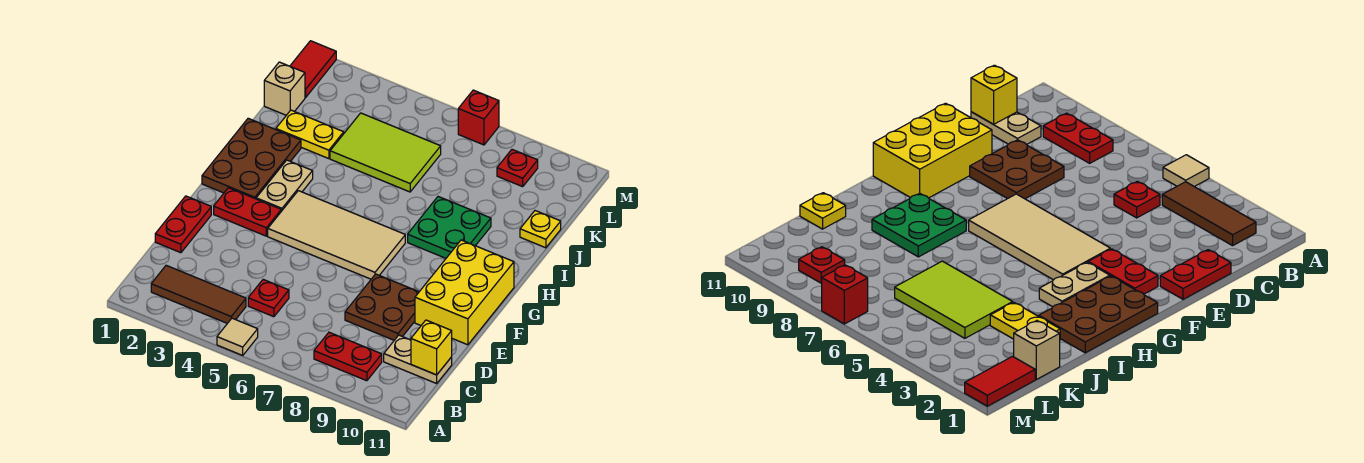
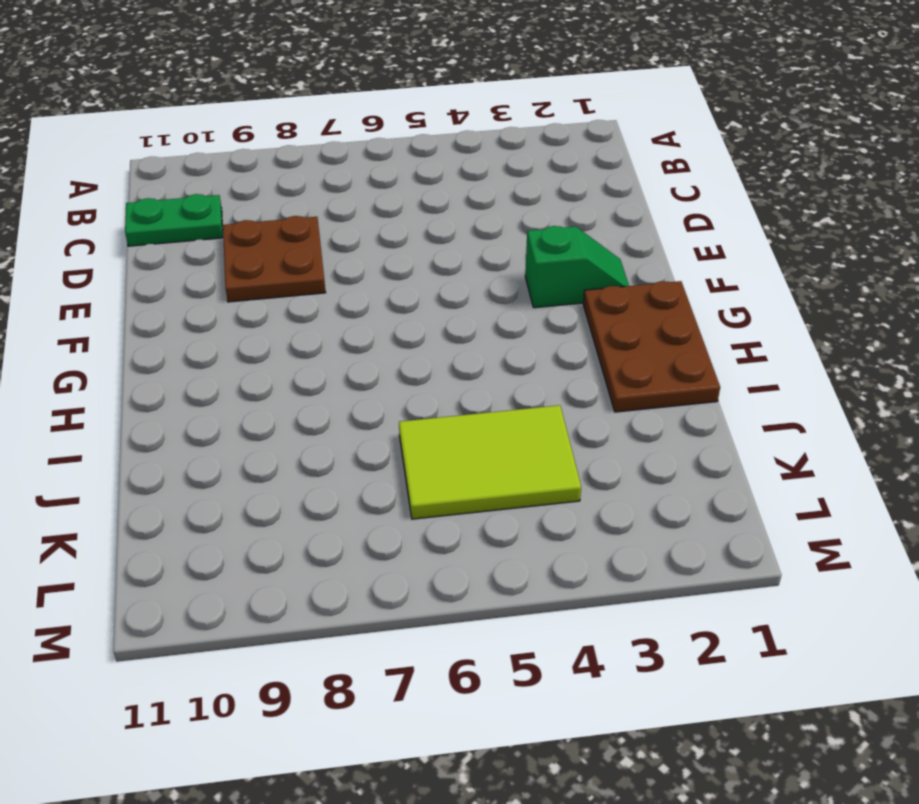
green 1x2 plate [125,194,223,246] -> tan 1x2 plate [384,335,452,383]
green 1x2 slope [525,226,629,308] -> red 1x2 plate [214,188,281,236]
none -> tan 1x1 tile [217,318,258,355]
none -> brown 1x3 tile [151,265,246,323]
none -> red 1x2 plate [314,332,382,381]

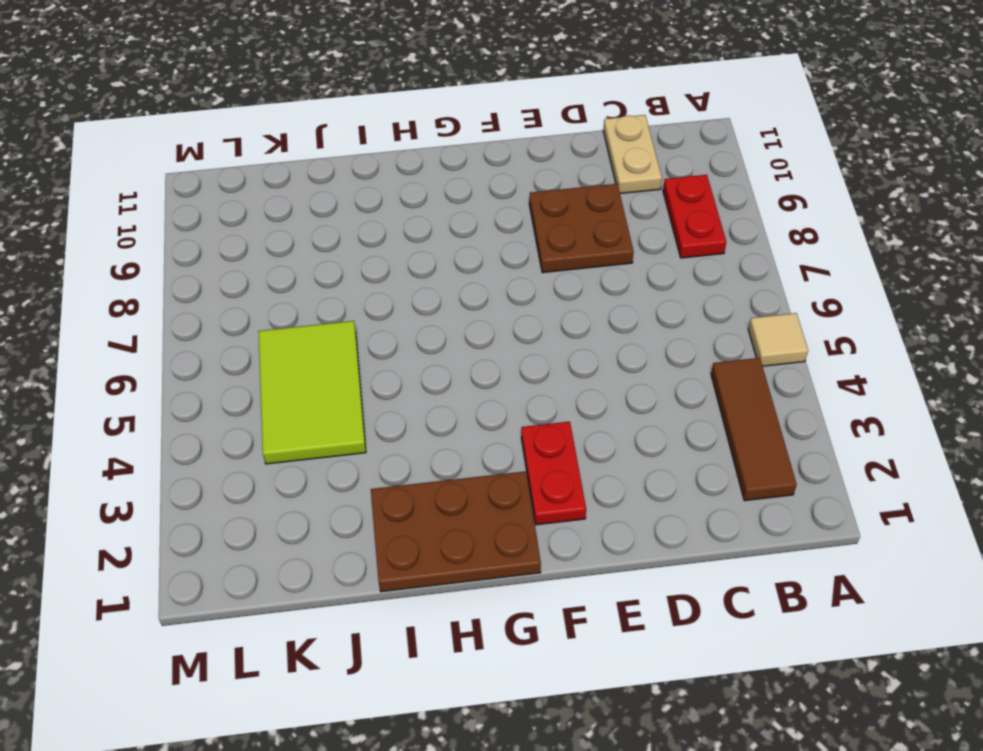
none -> red 1x1 plate [248,279,289,317]
none -> red 1x2 plate [155,196,211,253]
none -> yellow 2x3 brick [415,240,514,345]

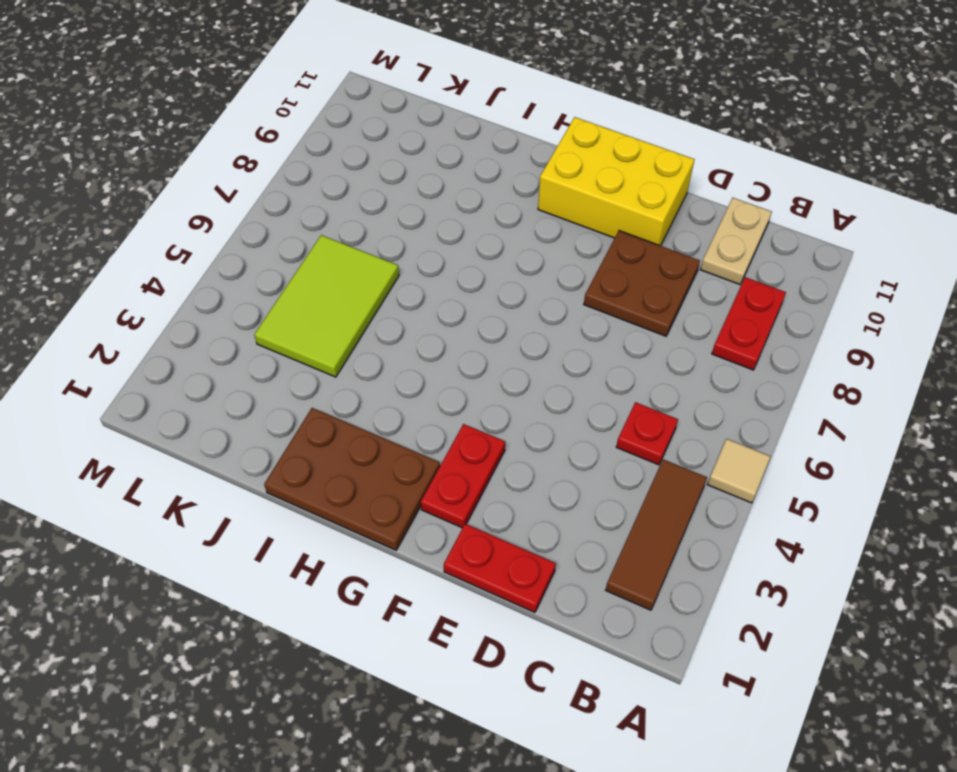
none -> tan 2x4 tile [268,191,405,279]
none -> tan 1x2 plate [256,160,313,211]
none -> green 2x2 plate [408,197,491,258]

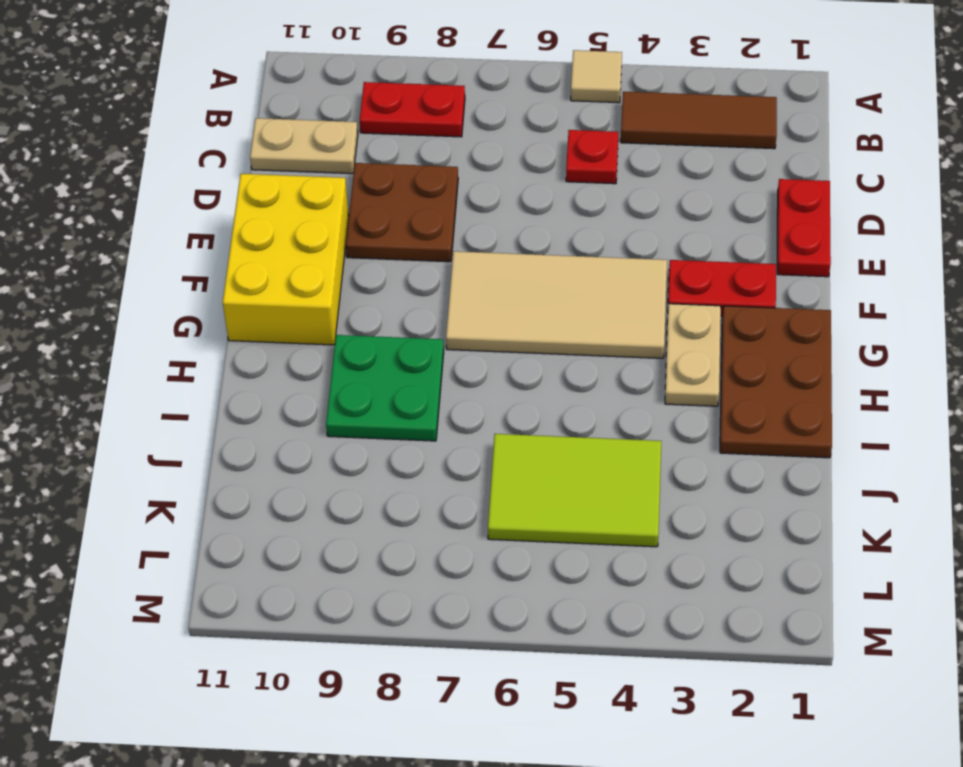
none -> yellow 1x2 plate [276,110,344,159]
none -> yellow 1x1 plate [520,211,561,248]
none -> tan 1x1 brick [264,62,305,115]

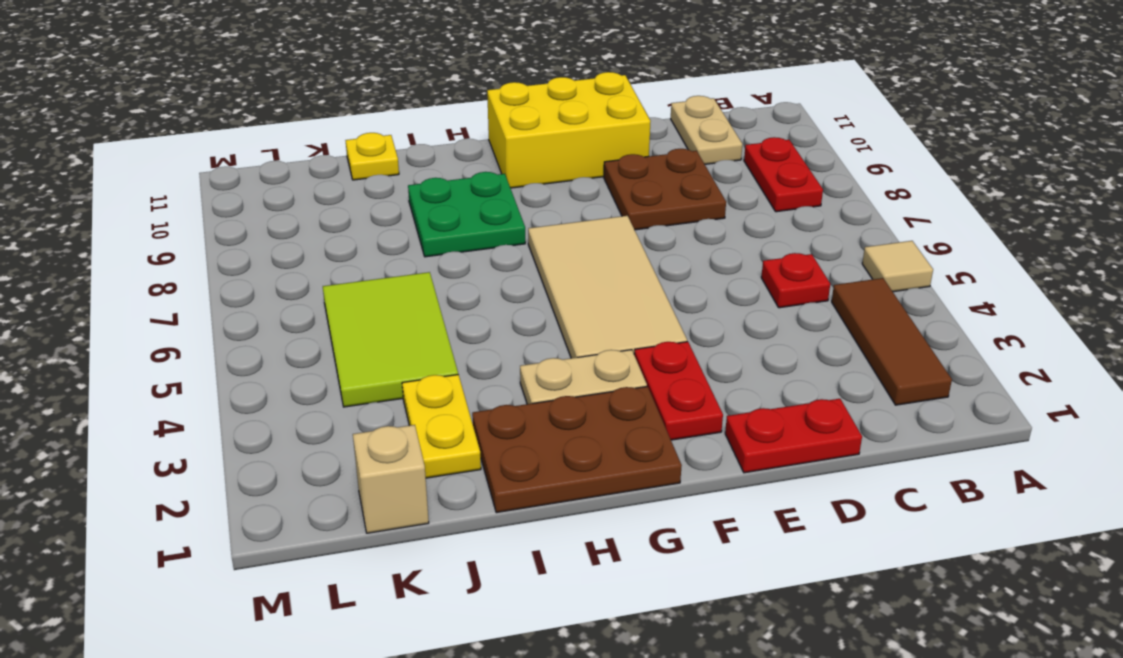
none -> red 1x2 tile [290,41,336,97]
none -> red 1x1 plate [497,150,538,187]
none -> red 1x1 brick [458,90,499,145]

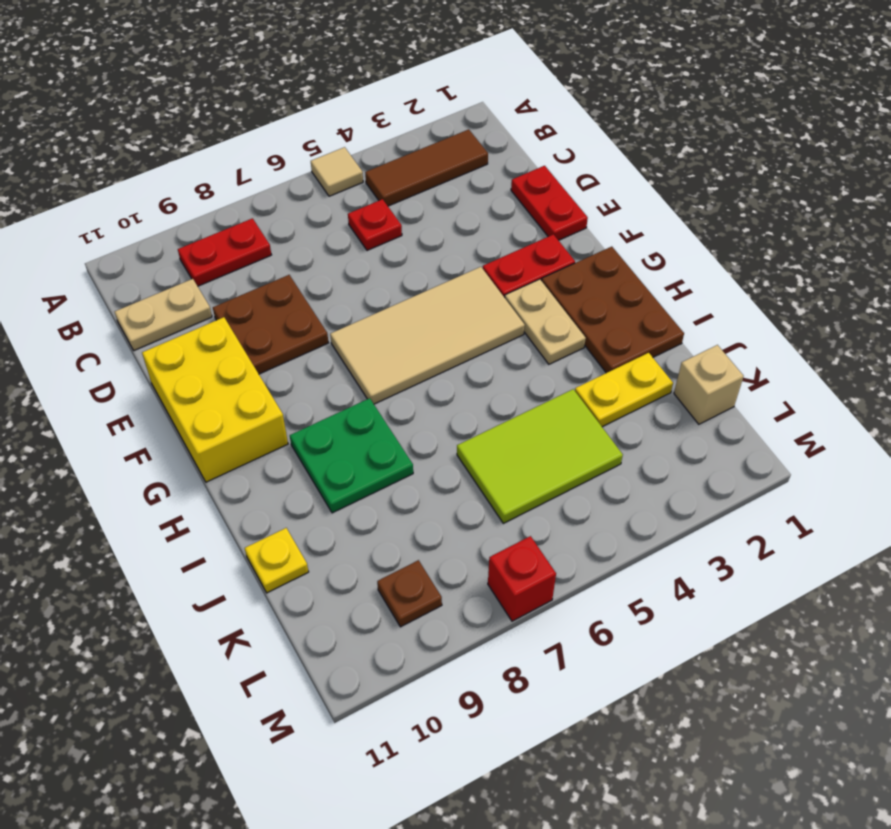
brown 1x1 plate [377,560,442,627] -> red 1x1 plate [497,150,538,187]
none -> red 1x2 tile [290,41,336,97]
none -> yellow 1x1 brick [411,320,452,375]

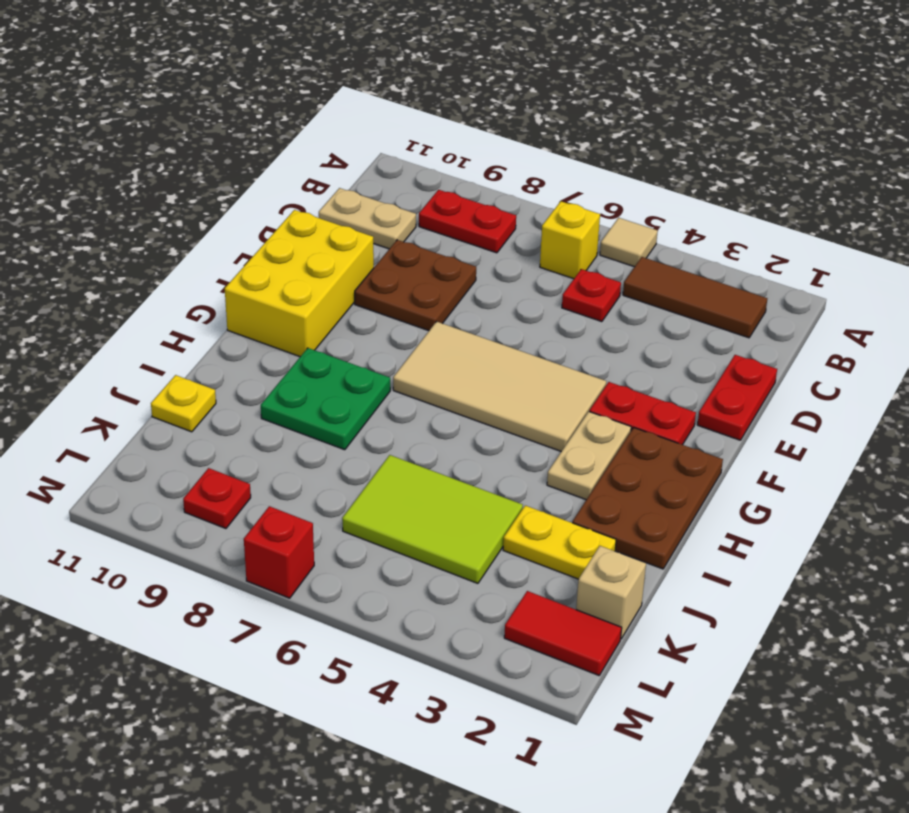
yellow 1x1 brick [540,201,600,279] -> yellow 1x1 brick moved to [411,320,452,375]
red 1x2 tile [504,591,622,675] -> red 1x2 tile turned to [290,41,336,97]

